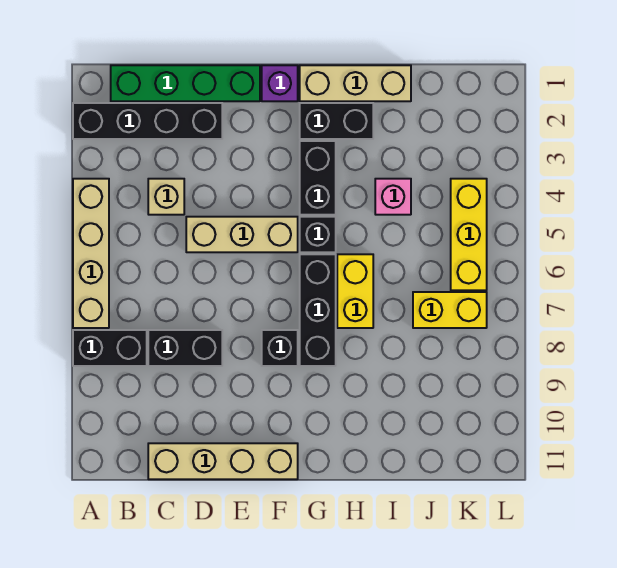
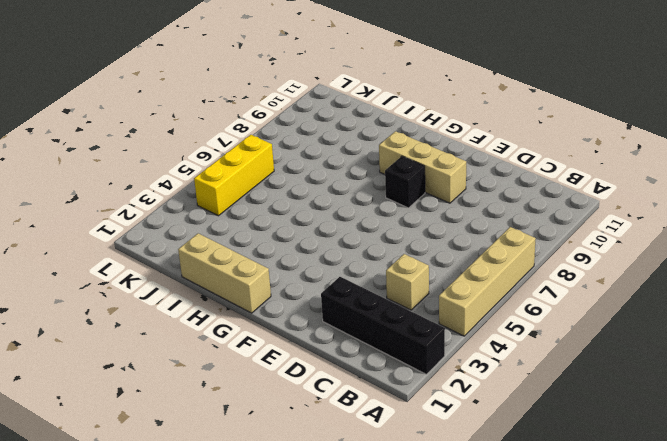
tan 1x3 brick [379,131,466,203] -> tan 1x3 brick moved to [186,217,298,252]
none -> black 1x2 brick [73,330,147,366]
none -> green 1x4 brick [111,65,260,101]
none -> black 1x2 brick [148,330,222,366]

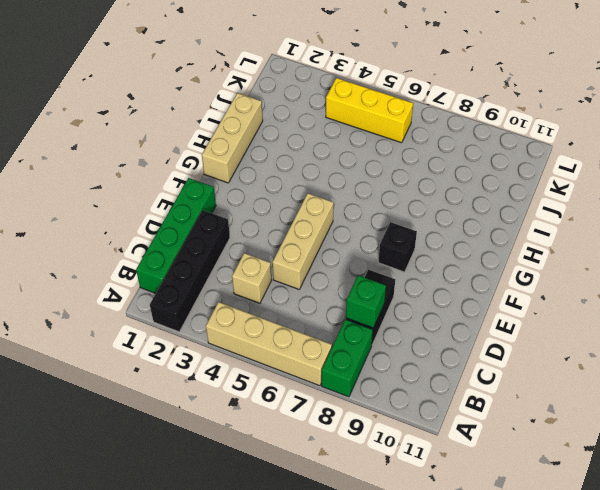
green 1x2 brick [321,319,373,397] -> black 1x2 brick [73,330,147,366]
green 1x1 brick [346,275,386,328] -> none
none -> tan 1x4 brick [148,443,298,479]
none -> purple 1x1 brick [262,65,298,101]
none -> black 1x2 brick [300,103,373,139]

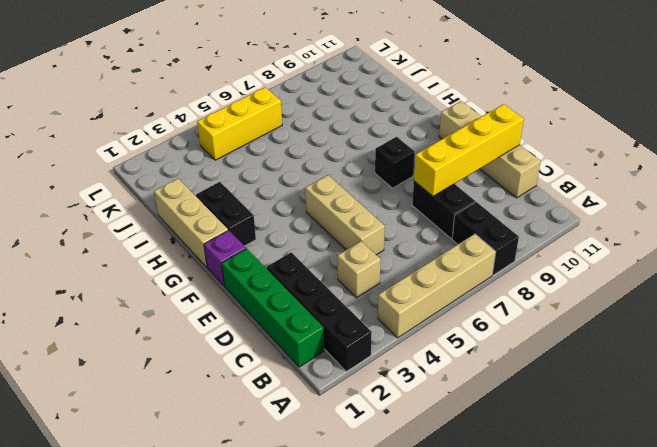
yellow 1x4 brick [414,104,524,196] -> none
none -> black 1x2 brick [300,141,336,215]
none -> black 1x1 brick [300,217,336,252]
none -> black 1x3 brick [300,254,336,366]

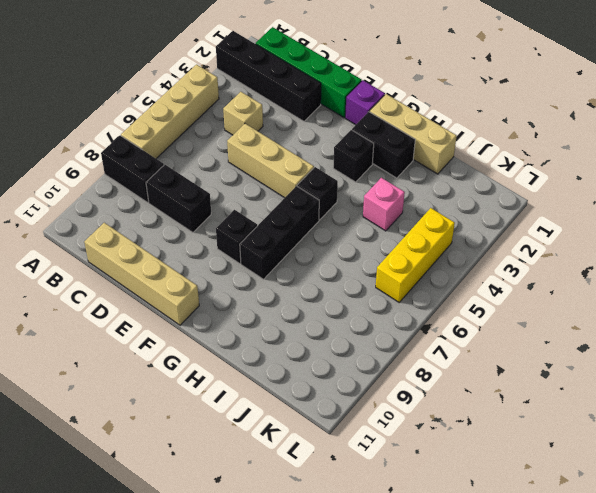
black 1x1 brick [333,130,374,182] -> black 1x2 brick [300,141,336,215]
none -> yellow 1x2 brick [337,254,373,328]
none -> yellow 1x2 brick [413,292,487,328]

